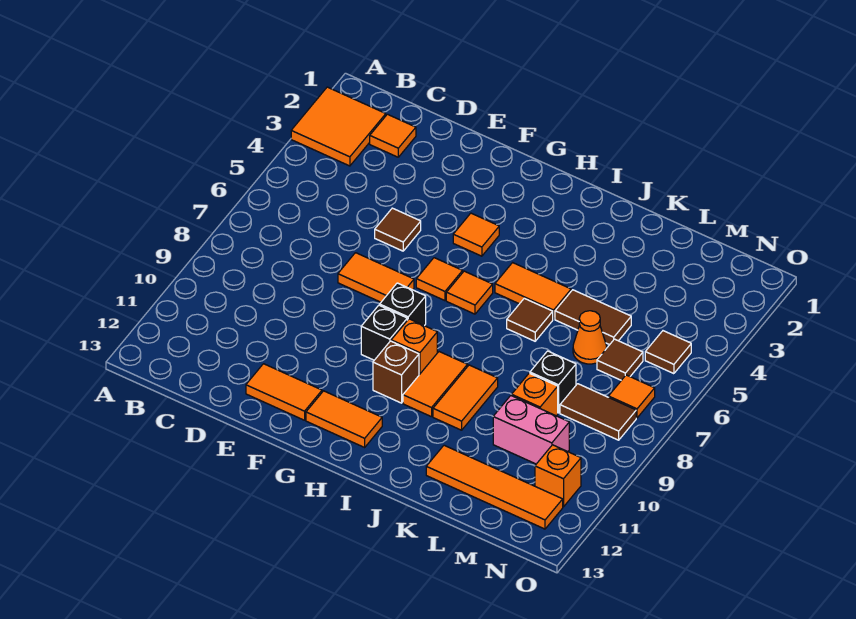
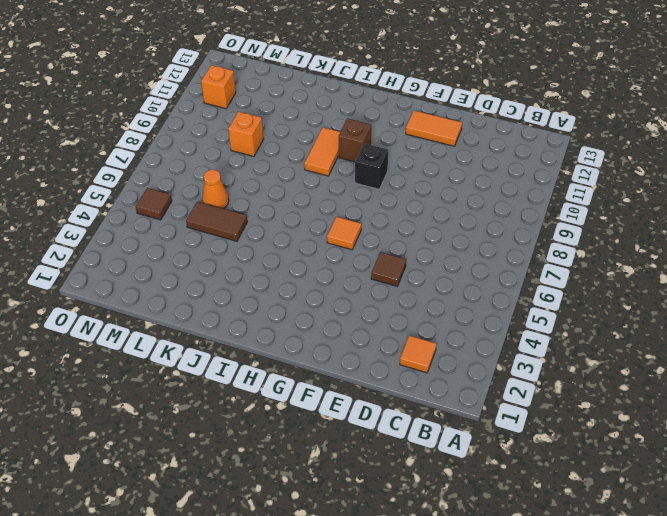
none -> orange 2x2 tile [291,87,386,166]
none -> orange 1x2 tile [338,253,414,302]
none -> orange 1x1 tile [453,213,499,256]

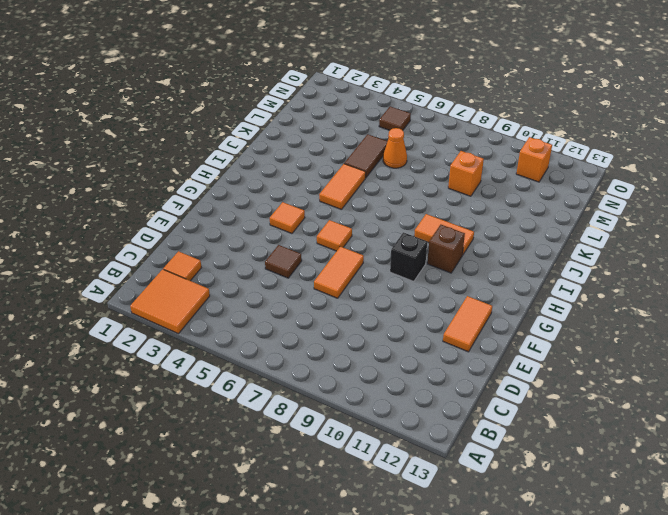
none -> black 1x1 brick [380,283,426,326]
none -> orange 1x2 tile [306,391,382,447]
none -> orange 1x1 tile [446,271,493,314]

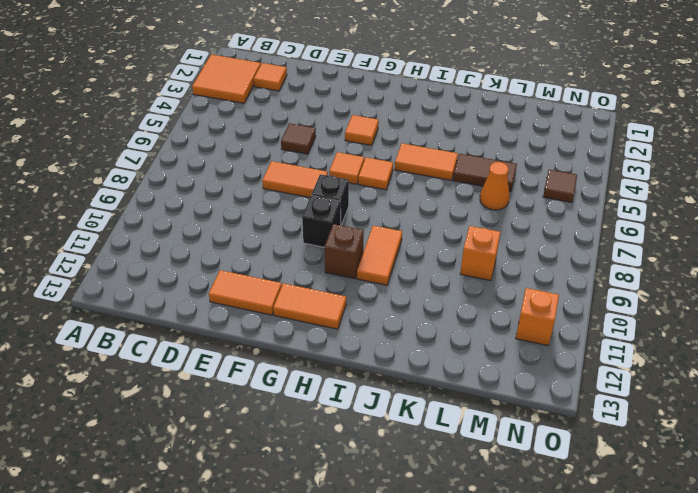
none -> orange 1x1 brick [391,319,437,375]
none -> brown 1x1 tile [507,298,553,341]
none -> orange 1x2 tile [433,365,498,430]

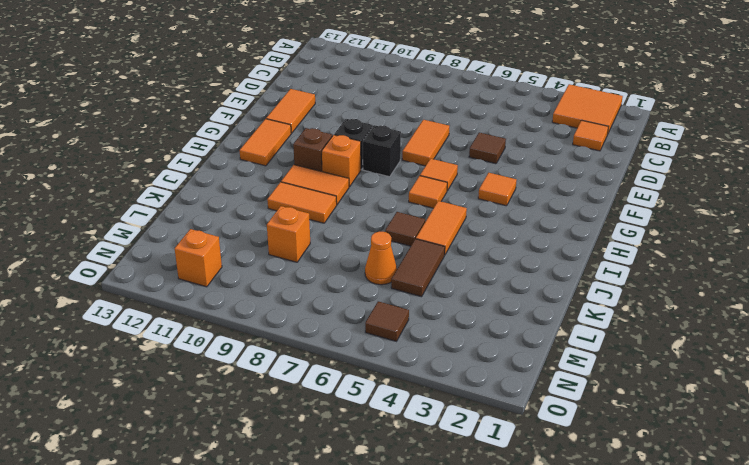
none -> orange 1x4 tile [426,445,563,529]
none -> black 1x1 brick [530,351,576,413]
none -> pink 1x2 brick [493,396,569,464]

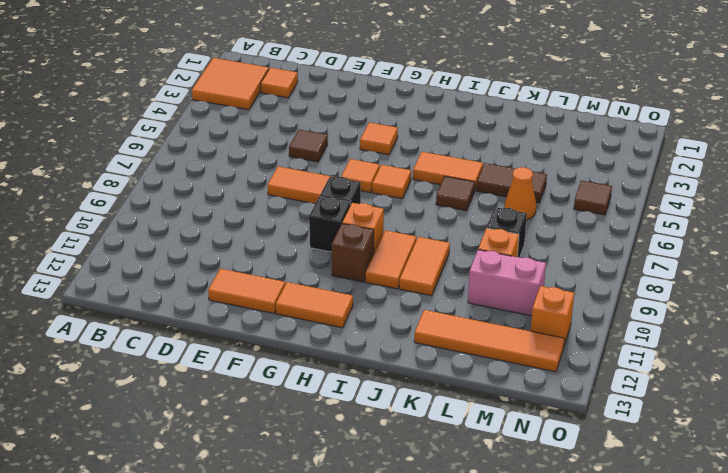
none -> brown 1x1 tile [597,339,643,380]
none -> brown 1x2 tile [560,384,636,440]
none -> orange 1x1 tile [609,375,655,418]

